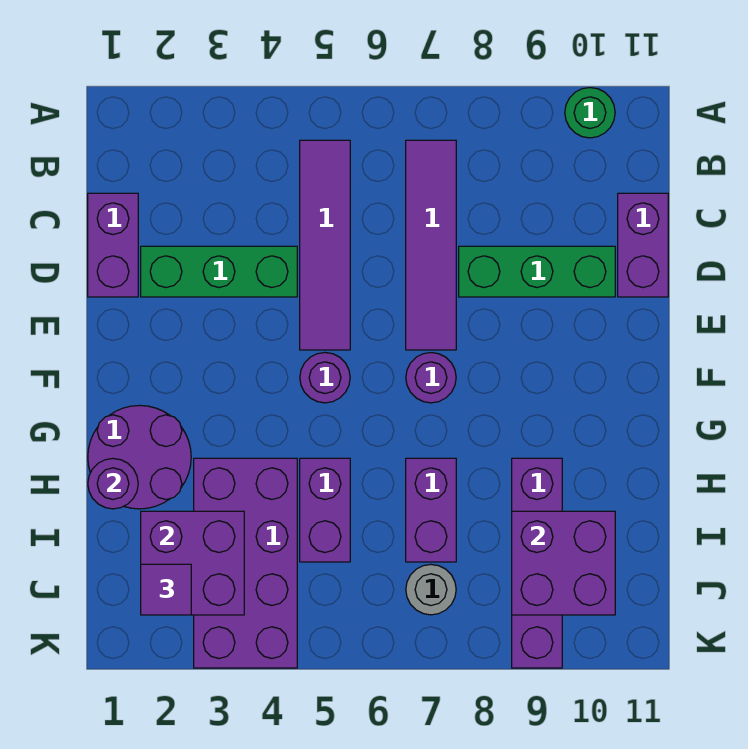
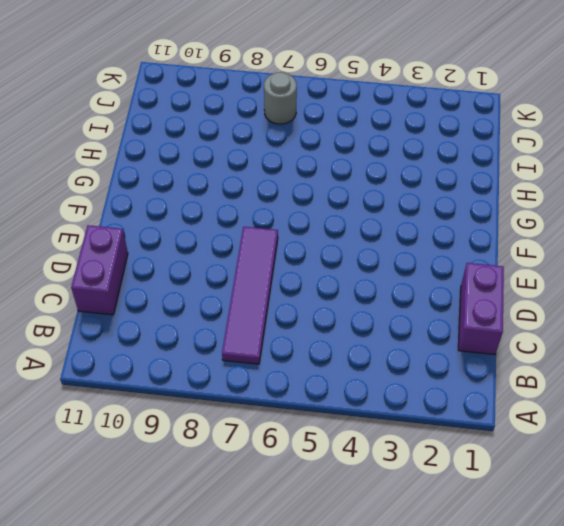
none -> green 1x1 round brick [565,88,615,138]
none -> purple 1x4 tile [300,140,350,350]
none -> green 1x3 brick [141,246,297,297]

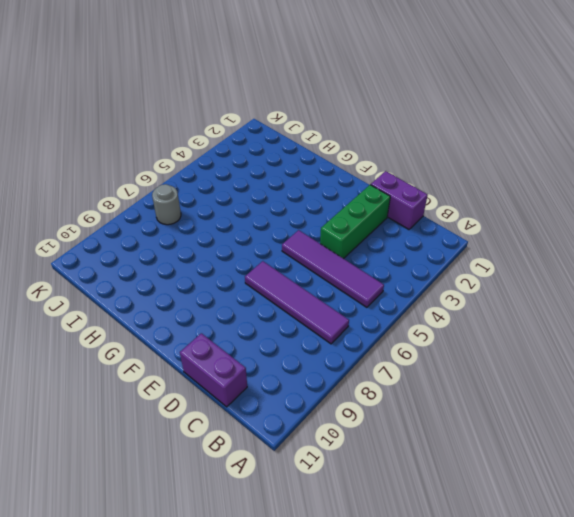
none -> green 1x1 round brick [565,88,615,138]
none -> green 1x3 brick [459,246,615,297]
none -> purple 1x1 round brick [300,353,350,403]

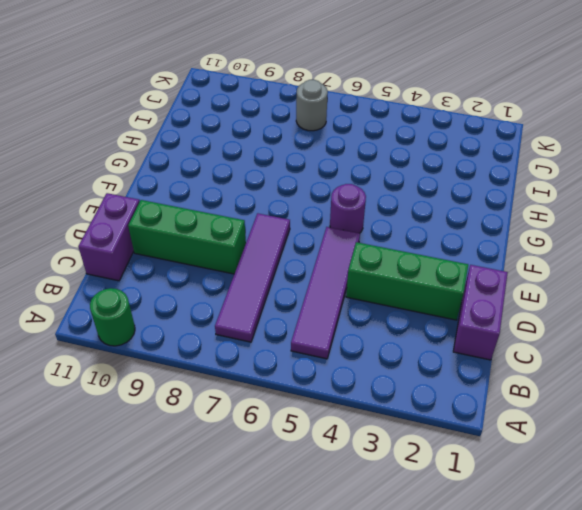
none -> purple 1x1 round brick [406,353,456,403]
none -> purple 2x2 round brick [88,405,191,509]
none -> purple 2x4 brick [194,458,297,668]

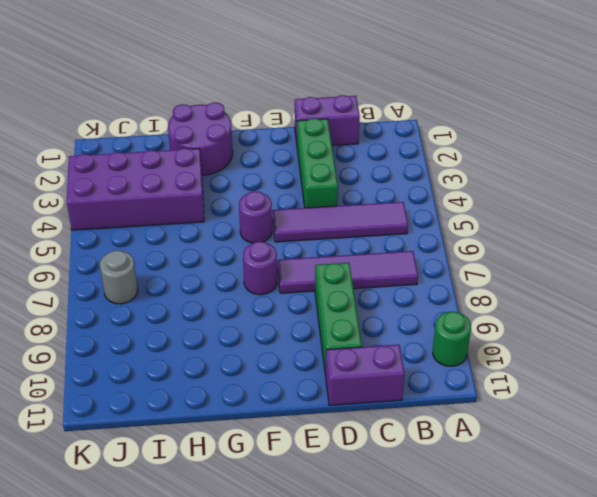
none -> purple 1x2 brick [300,458,350,562]
none -> purple 1x2 brick [406,458,456,562]
none -> purple 1x4 brick [512,458,562,668]

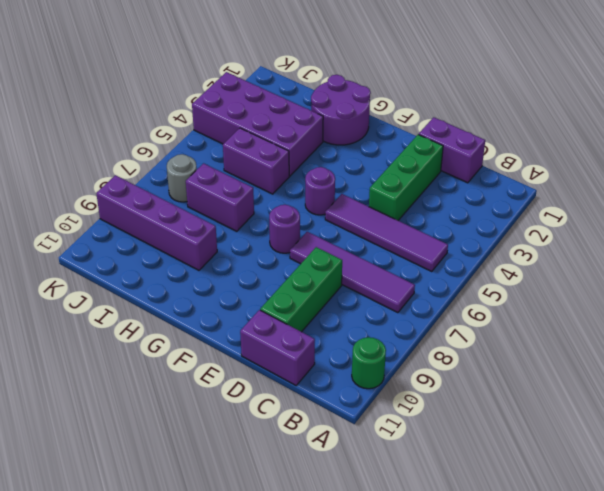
none -> purple 1x1 round brick [88,459,138,509]
none -> purple 2x2 brick [141,511,244,615]
none -> purple 2x2 brick [512,511,615,615]

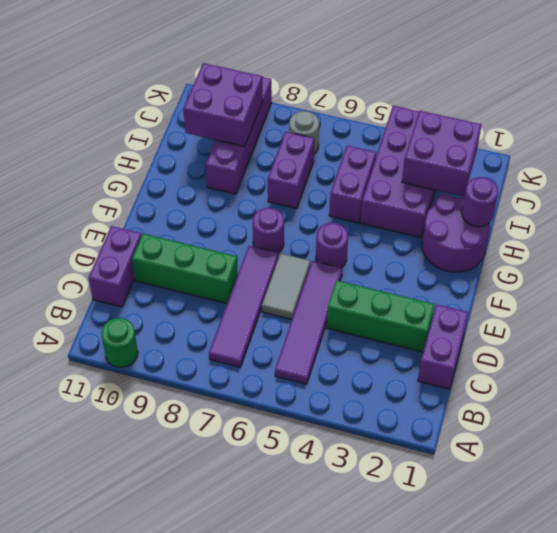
grey 1x2 tile [262,253,310,320] -> none
none -> purple 1x1 tile [141,564,191,615]

